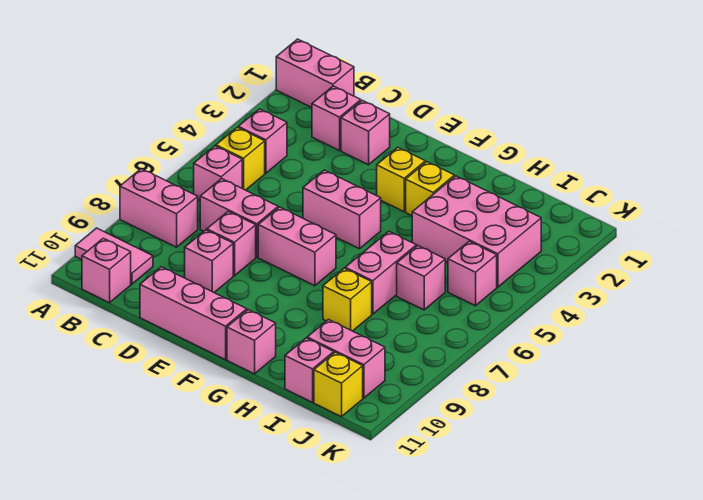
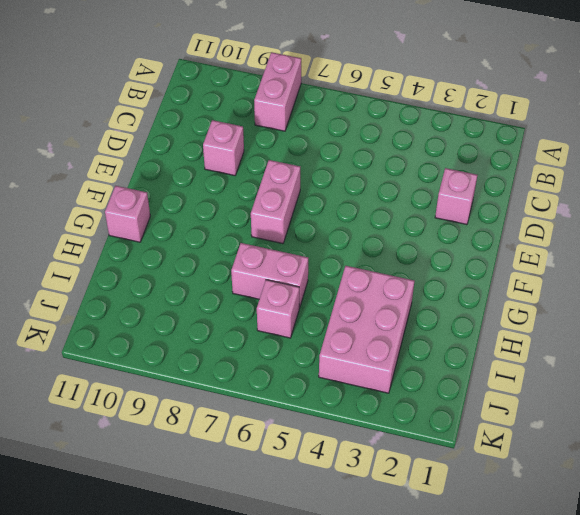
none -> pink 1x2 brick [276,39,354,107]
none -> pink 1x2 tile [75,228,153,284]
none -> pink 1x1 brick [238,109,287,173]

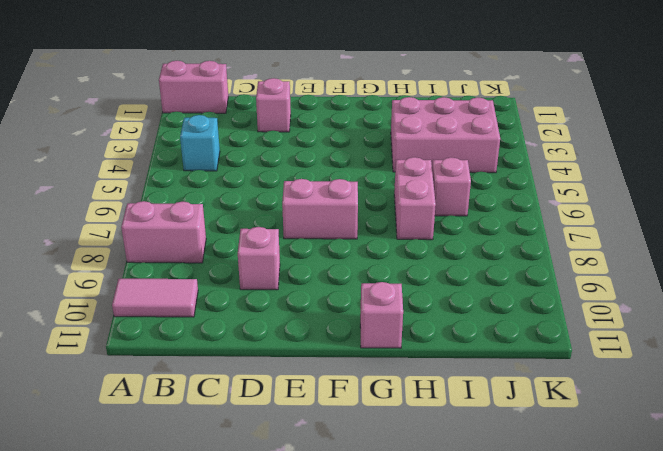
cyan 1x1 brick [180,115,220,171] -> pink 1x1 brick [238,109,287,173]
none -> yellow 1x1 brick [216,127,265,190]
none -> pink 1x1 brick [194,146,242,200]
none -> pink 1x1 brick [82,238,131,303]

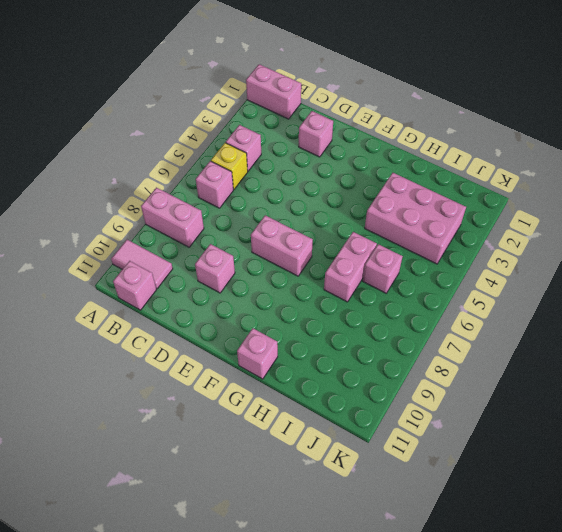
none -> pink 1x1 brick [312,86,361,151]
none -> pink 1x2 brick [200,179,278,257]
none -> pink 1x1 brick [207,211,256,276]

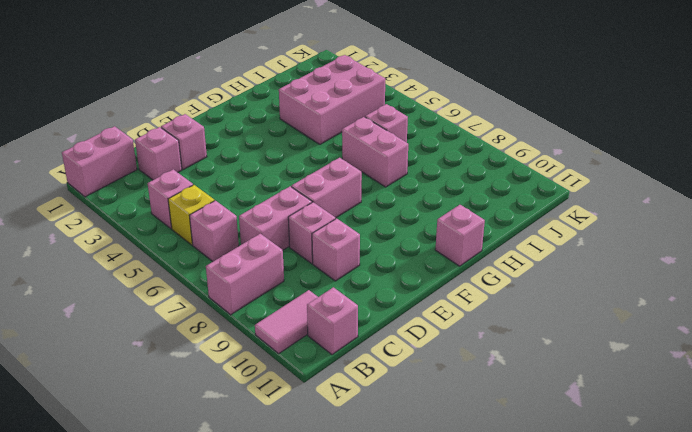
none -> pink 1x3 brick [140,267,247,360]
none -> pink 1x2 brick [303,170,381,249]
none -> yellow 1x1 brick [377,148,425,212]

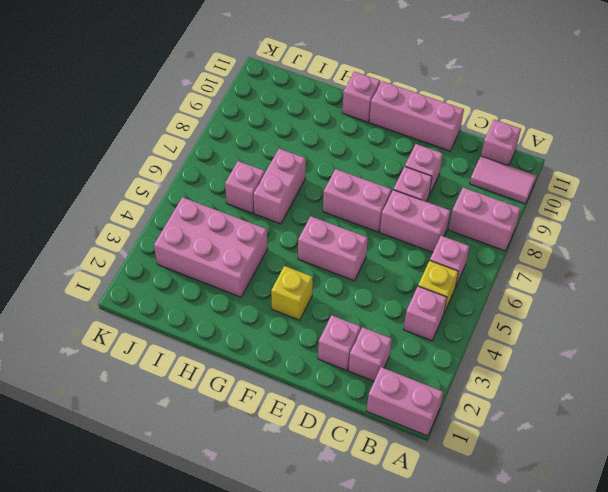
none -> yellow 1x1 brick [406,162,454,215]
none -> yellow 1x1 brick [323,268,372,331]
none -> pink 1x2 brick [307,320,385,398]

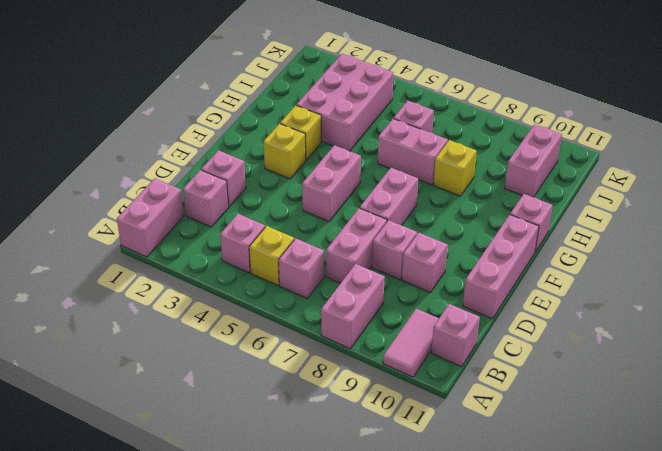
none -> pink 1x1 brick [285,338,334,402]
none -> pink 1x1 brick [448,241,497,306]
none -> yellow 1x1 brick [314,352,363,417]

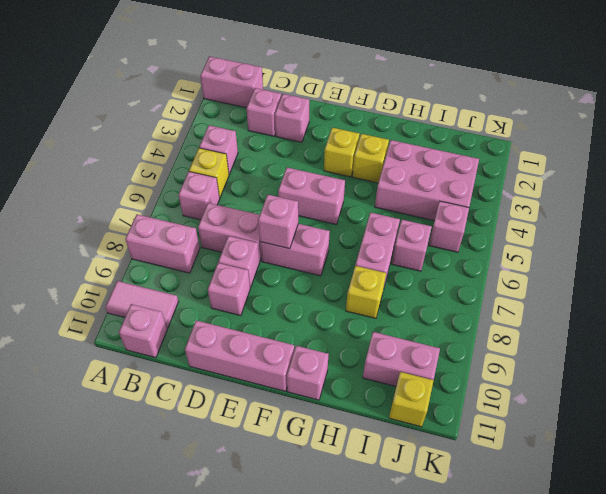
pink 1x1 brick [258,195,298,249] -> pink 1x1 brick moved to [285,338,334,402]

